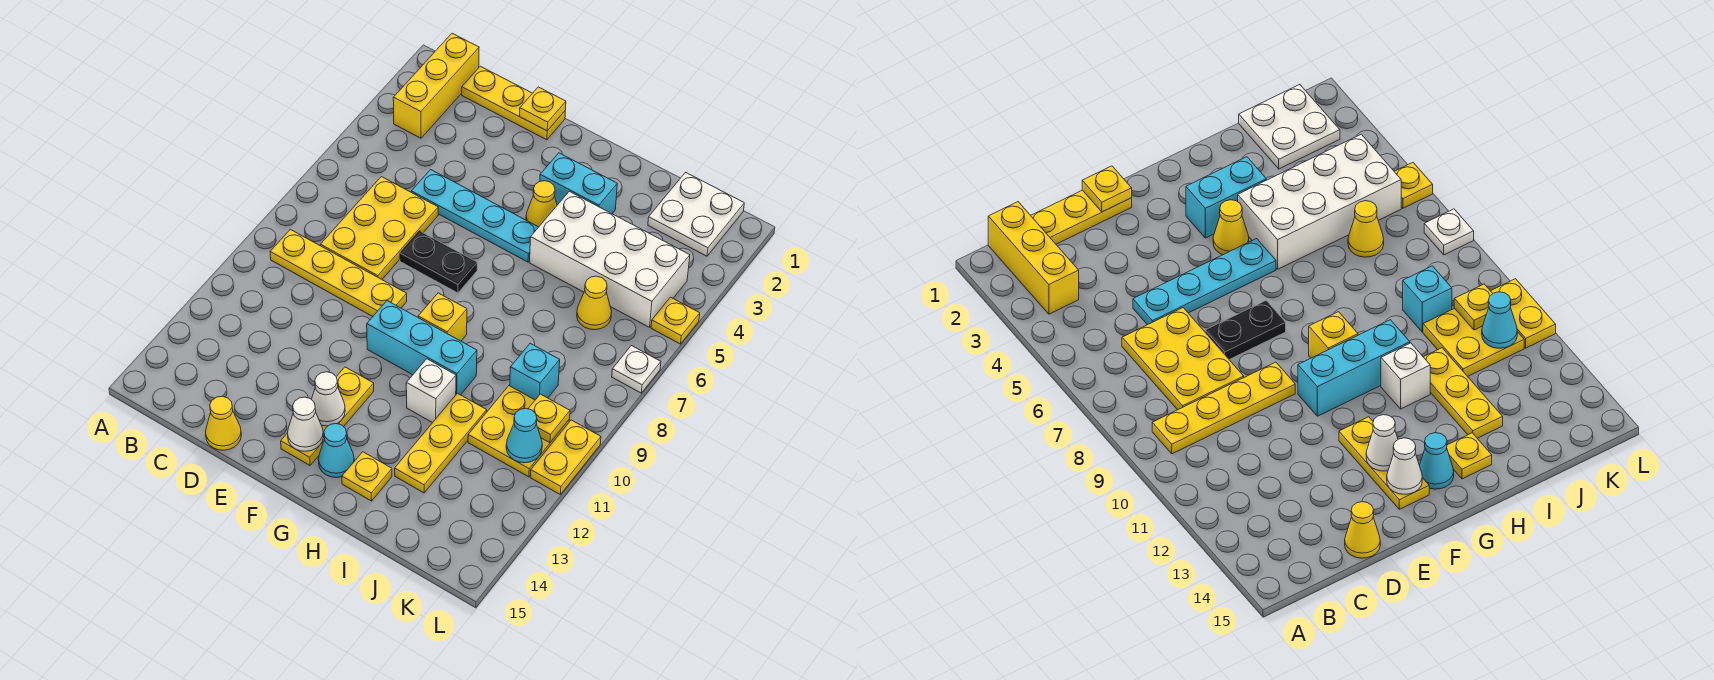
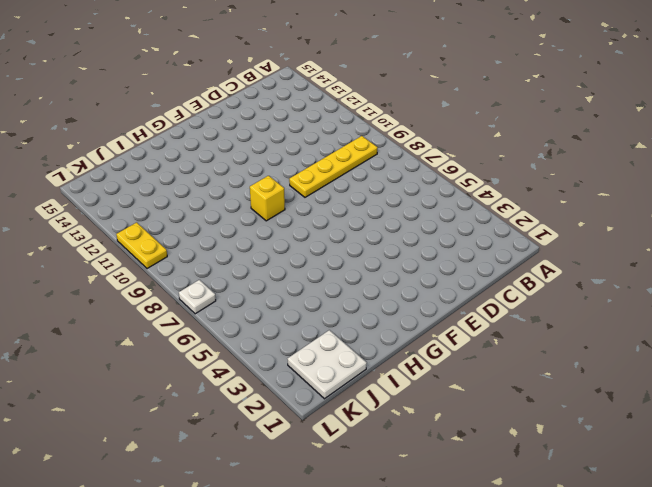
none -> yellow 1x3 brick [393,33,479,138]
none -> yellow 1x3 plate [462,66,565,140]
none -> yellow 2x3 plate [320,177,438,279]

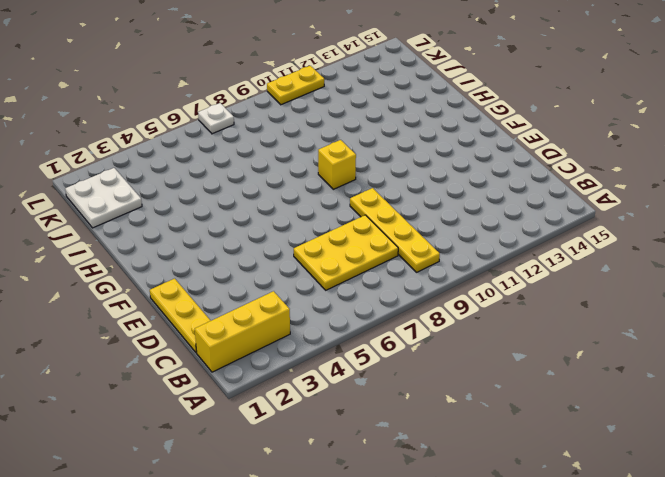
none -> cyan 1x4 plate [411,170,538,262]
none -> yellow 1x1 cone [206,396,241,450]
none -> black 1x2 plate [400,231,477,293]

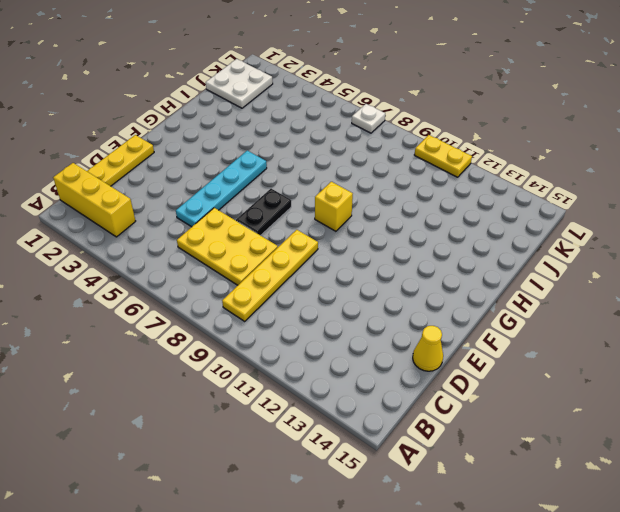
none -> cyan 1x3 brick [367,301,477,395]
none -> yellow 1x3 plate [281,367,374,465]
none -> cyan 1x2 brick [540,153,617,214]

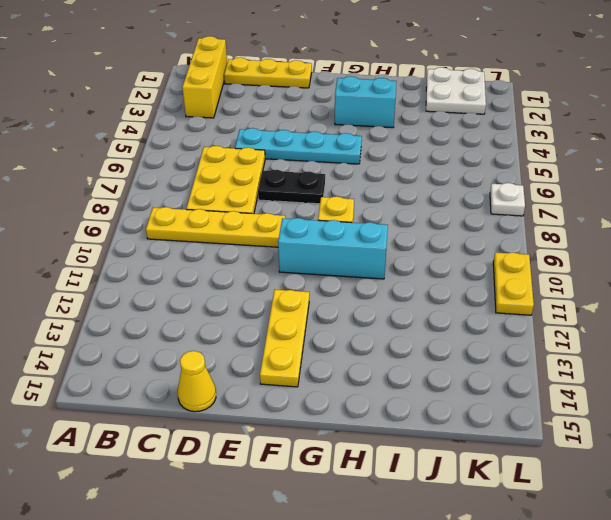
none -> yellow 1x1 cone [526,181,557,227]
none -> cyan 1x1 cone [318,424,354,478]
none -> white 2x4 brick [529,191,690,327]

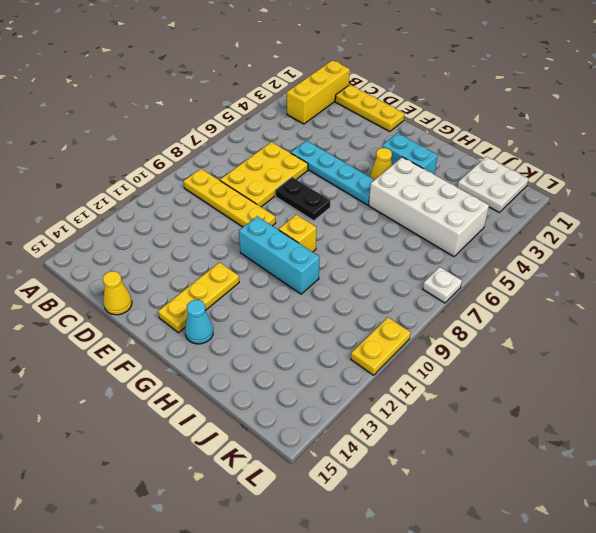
none -> white 1x1 brick [406,359,456,423]
none -> yellow 1x1 plate [342,452,392,501]
none -> yellow 1x3 plate [395,393,487,493]

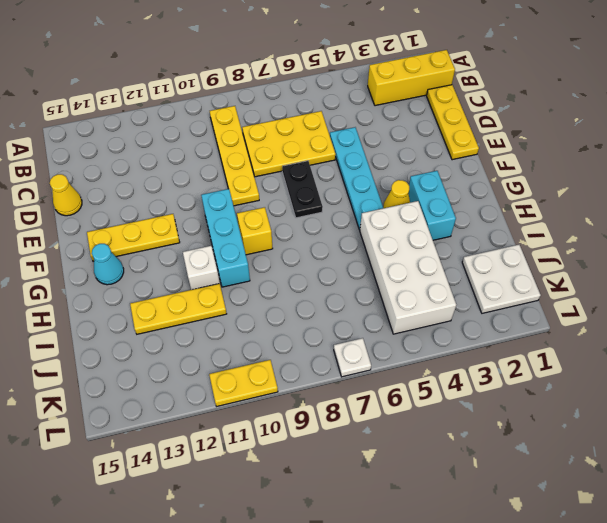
none -> yellow 1x1 plate [342,452,392,501]
none -> yellow 1x1 cone [577,276,612,330]
none -> cyan 1x1 brick [510,343,560,400]

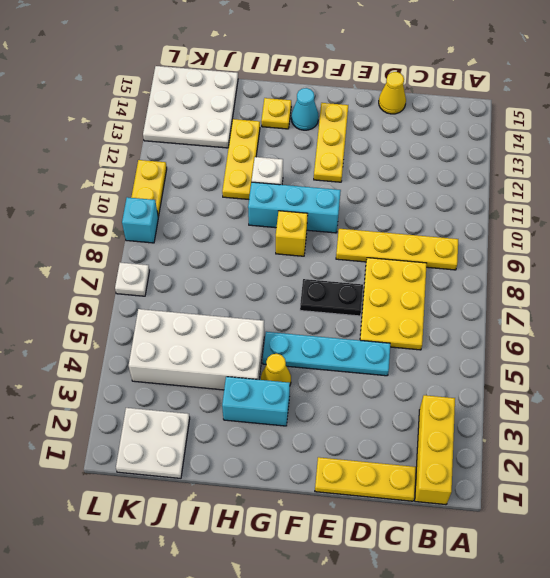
white 3x3 plate [143,66,238,148] -> none
cyan 1x1 brick [122,197,158,243] -> cyan 1x1 brick moved to [510,343,560,400]
none -> yellow 1x1 cone [577,276,612,330]
none -> yellow 2x2 plate [468,386,570,477]
none -> yellow 1x1 plate [651,297,700,344]

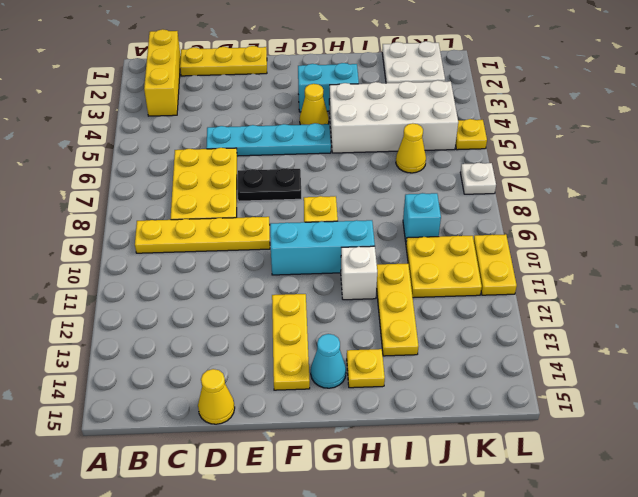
none -> yellow 1x1 plate [520,87,566,131]
none -> white 1x1 cone [311,372,345,426]
none -> white 1x1 cone [288,397,323,451]

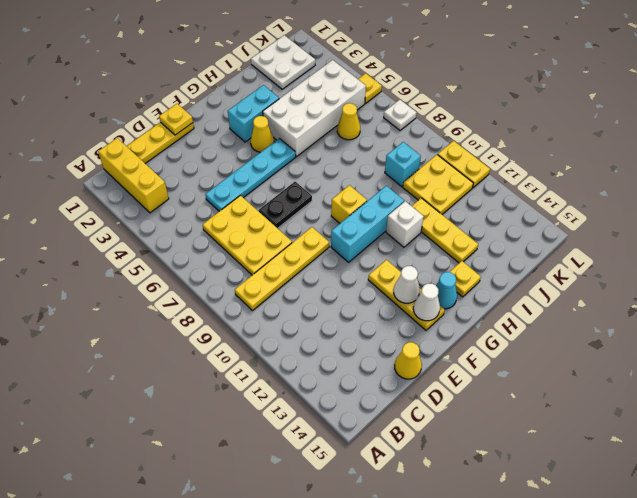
none -> yellow 1x1 plate [528,394,570,443]
none -> cyan 1x1 cone [506,408,542,463]

